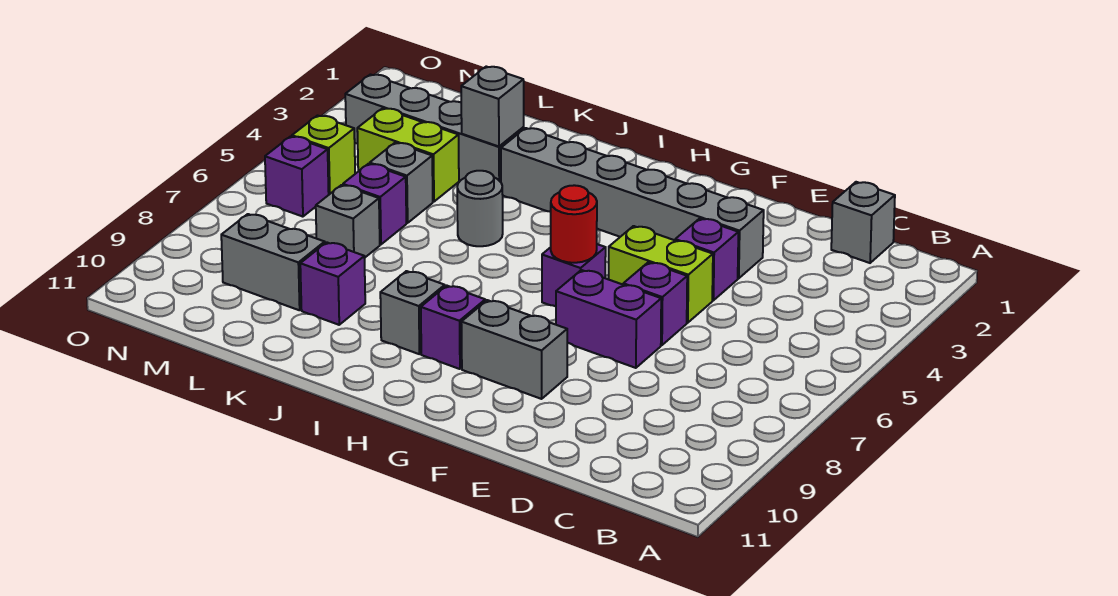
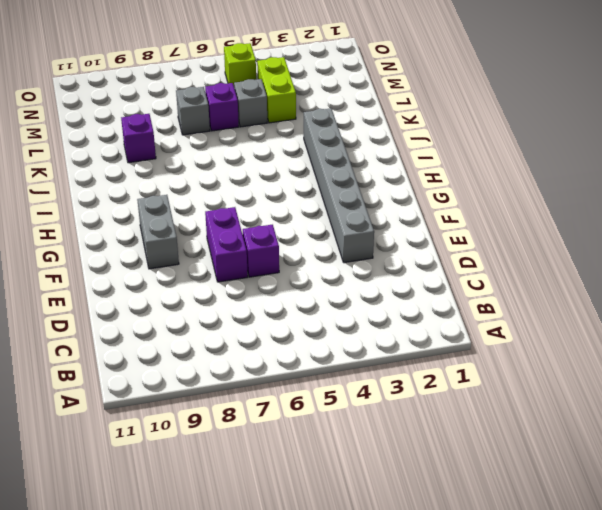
none -> grey 1x1 brick [831,182,895,263]
none -> purple 1x1 brick [675,218,738,300]
none -> lime 1x2 brick [609,226,713,323]

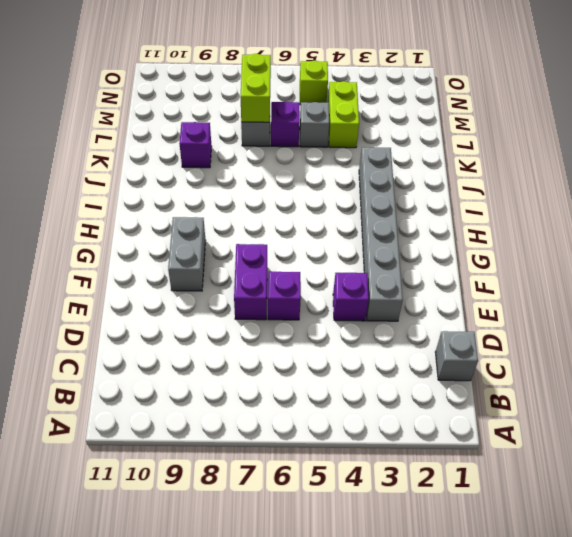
lime 1x2 brick [241,54,271,122] -> lime 1x2 brick moved to [609,226,713,323]
none -> purple 1x1 brick [542,244,606,306]
none -> purple 1x1 brick [421,286,485,369]
none -> grey 1x1 brick [380,271,445,354]

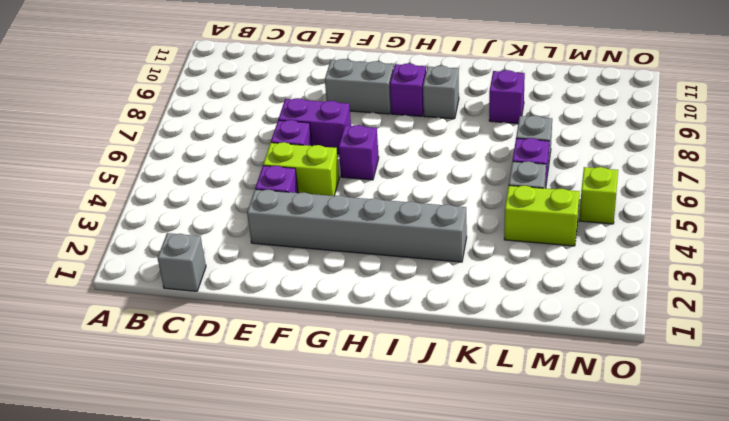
none -> grey 1x1 round brick [457,171,503,246]
none -> grey 1x4 brick [345,75,524,182]
none -> grey 1x2 brick [221,214,325,310]

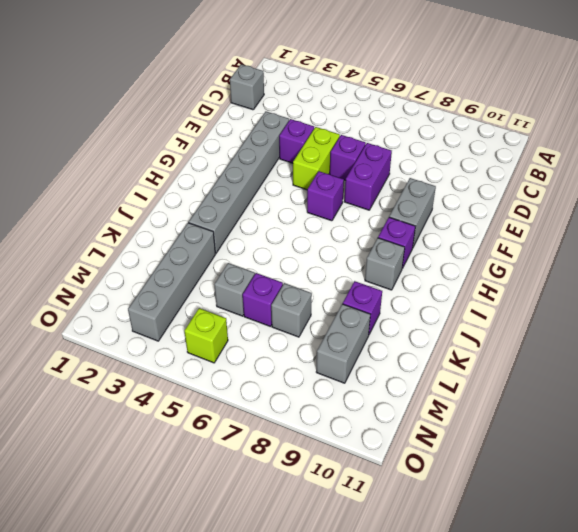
none -> grey 1x1 round brick [457,171,503,246]
none -> lime 1x2 brick [357,108,459,202]
none -> purple 1x1 brick [265,136,329,217]

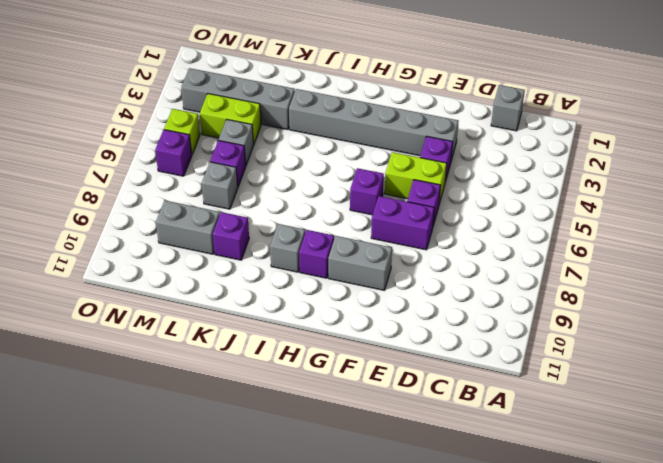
none -> grey 1x1 round brick [457,171,503,246]
none -> red 1x1 round brick [551,185,597,263]
none -> grey 1x1 brick [461,67,524,147]

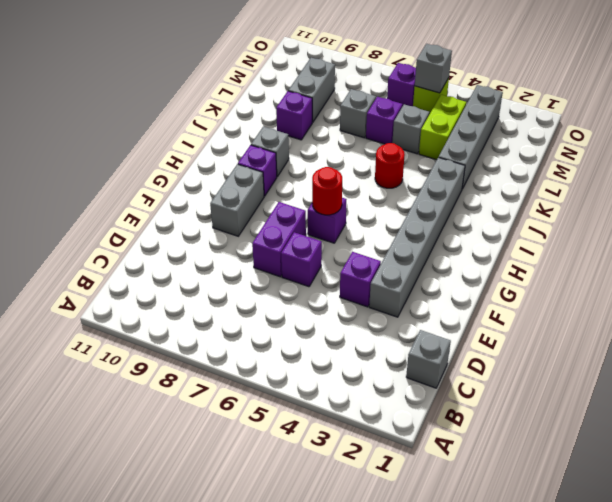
red 1x1 round brick [375,143,405,188] -> grey 1x1 round brick [457,171,503,246]
grey 1x1 brick [415,44,452,93] -> grey 1x1 brick moved to [461,67,524,147]
none -> lime 1x2 brick [609,226,713,323]

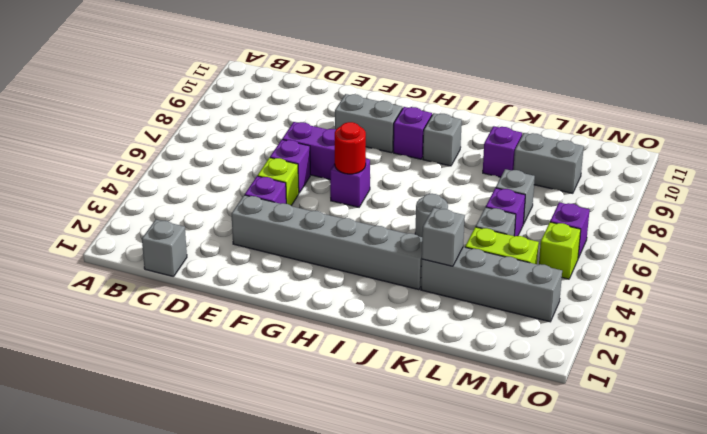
lime 1x1 brick [257,158,299,205] -> lime 1x2 brick [609,226,713,323]

